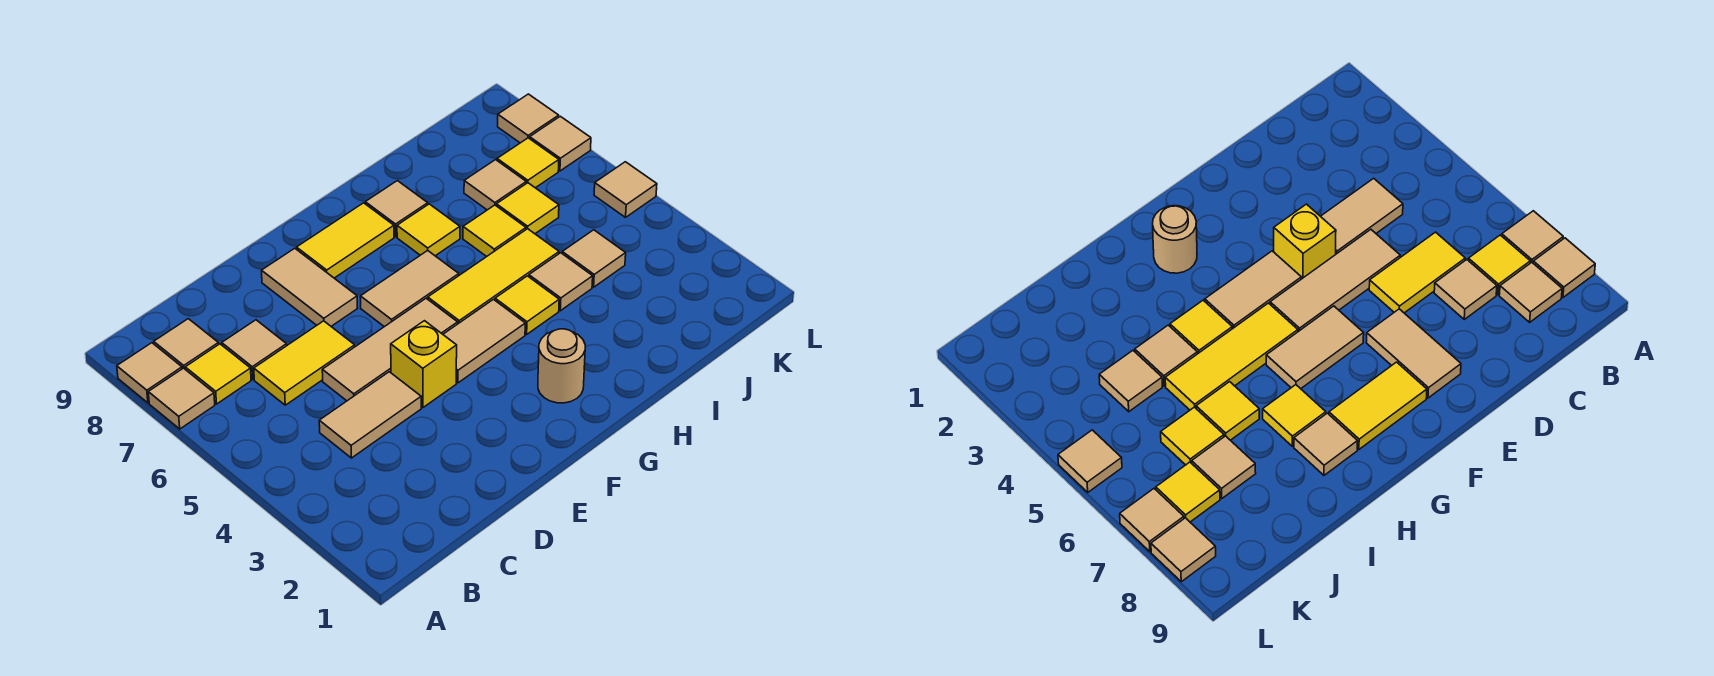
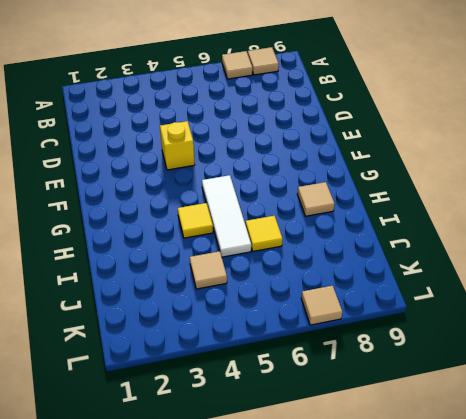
white 1x3 tile [202,175,251,257] -> yellow 1x3 tile [428,229,559,324]
none -> yellow 1x1 tile [185,344,251,404]
none -> tan 1x1 tile [154,319,219,369]
none -> tan 1x2 tile [319,372,421,458]

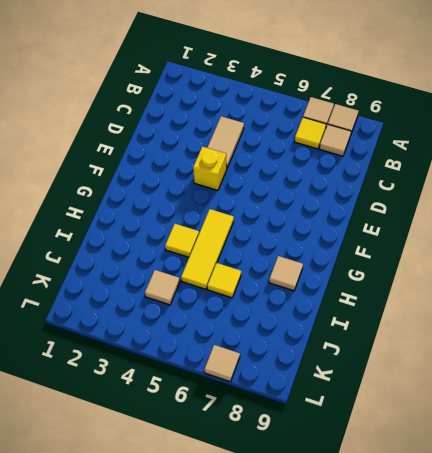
none -> yellow 1x2 tile [254,321,355,405]
none -> tan 1x1 tile [222,320,287,379]
none -> tan 1x3 tile [322,298,458,401]

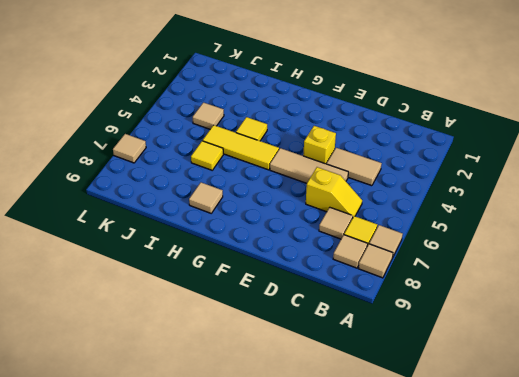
yellow 1x2 slope [306,167,362,217] -> yellow 1x2 tile [254,321,355,405]
none -> tan 1x2 tile [261,248,357,326]
none -> tan 1x2 tile [443,300,525,383]
none -> tan 1x2 tile [360,251,459,327]

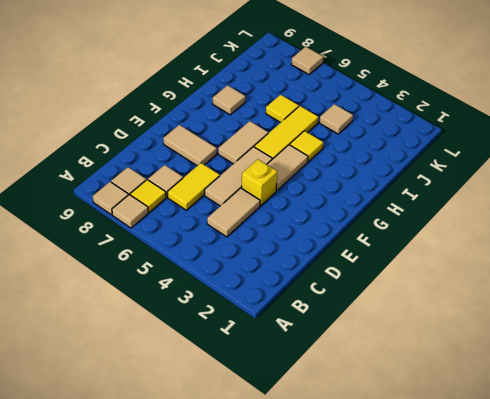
none -> yellow 1x2 tile [297,203,394,278]
none -> tan 1x1 round brick [538,329,585,403]
none -> yellow 1x1 tile [397,204,460,256]

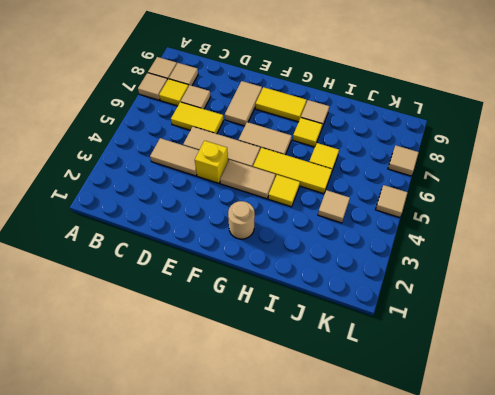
none -> tan 1x1 tile [529,253,593,311]
none -> yellow 1x1 tile [496,183,559,234]
none -> tan 1x1 tile [464,160,526,210]

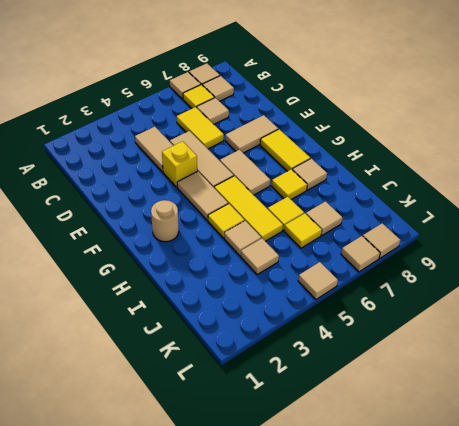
none -> yellow 1x1 tile [497,138,559,188]

